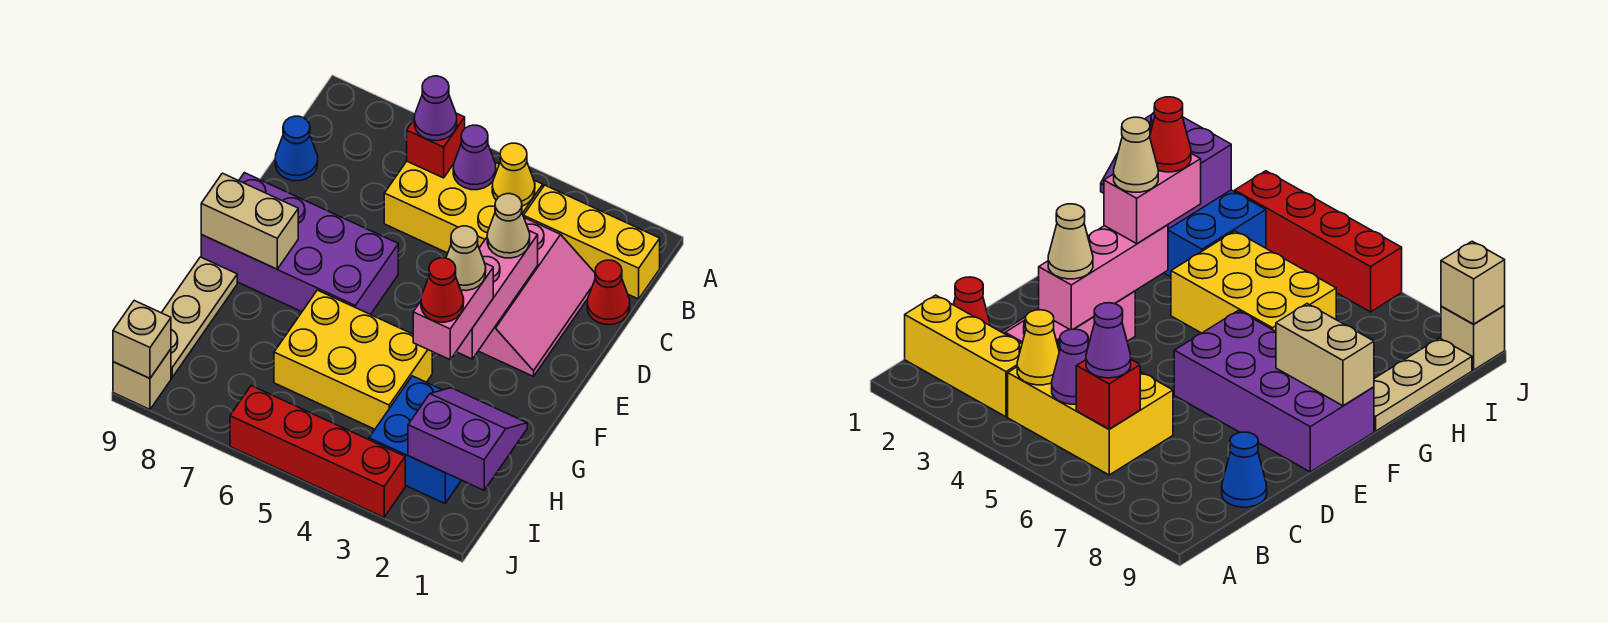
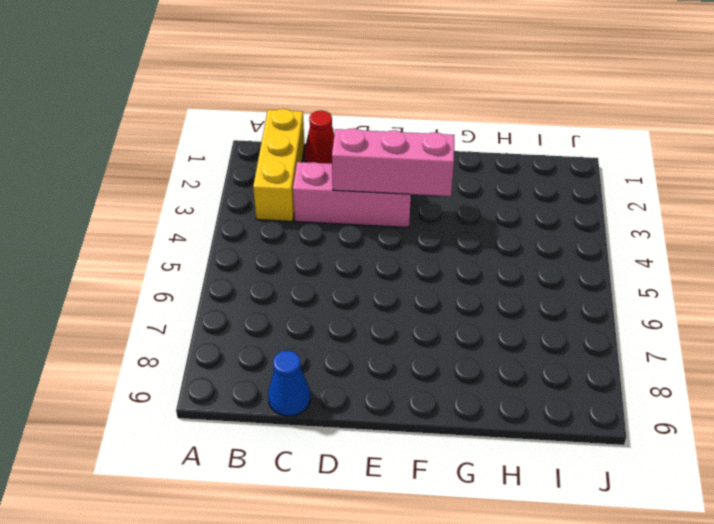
none -> yellow 2x3 brick [384,161,543,253]
none -> purple 2x4 brick [201,173,398,315]
none -> yellow 2x3 brick [274,290,432,429]

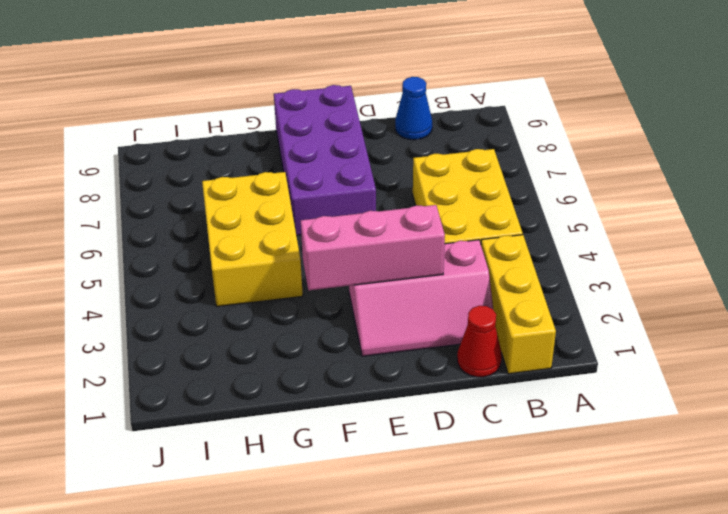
none -> tan 1x3 plate [162,257,237,378]
none -> blue 2x2 brick [369,376,461,503]
none -> red 1x4 brick [230,386,405,517]

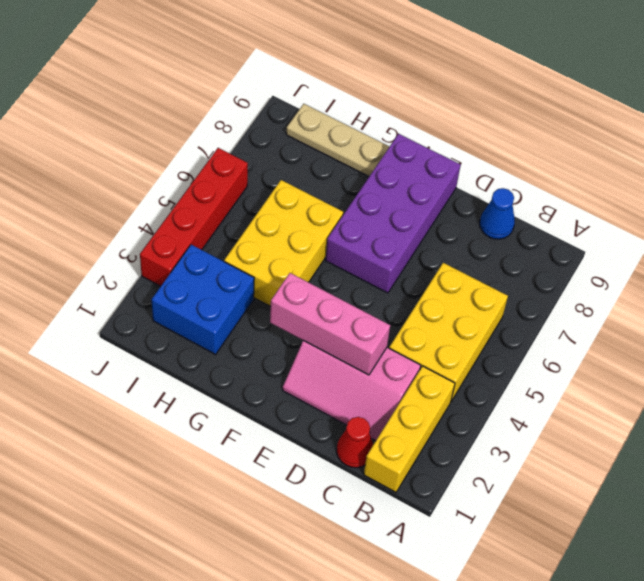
none -> tan 1x1 brick [113,349,171,409]
none -> yellow 1x1 cone [492,143,535,206]
none -> purple 1x1 cone [453,125,496,190]

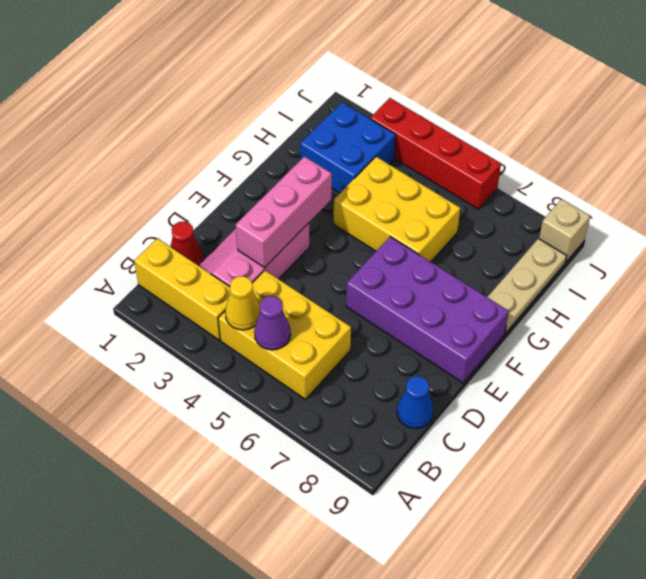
none -> red 1x1 brick [407,113,465,178]
none -> tan 1x2 brick [201,173,298,269]
none -> purple 2x2 slope [408,388,527,490]

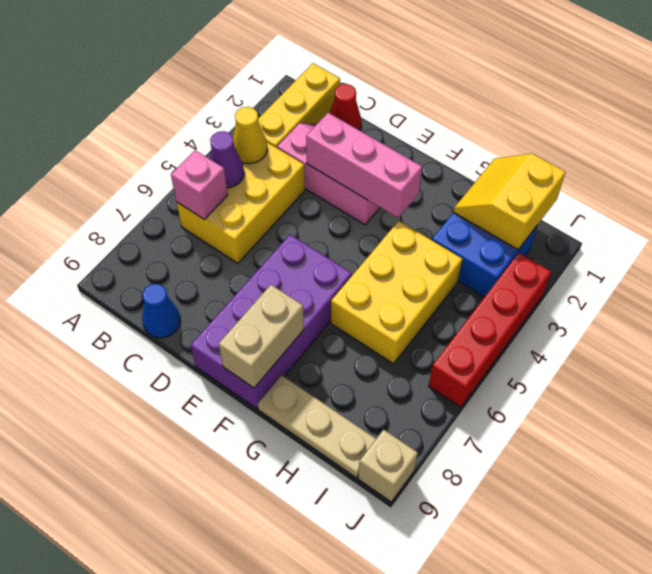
pink 1x1 brick [171,150,228,219] -> red 1x1 brick [407,113,465,178]
yellow 2x2 slope [454,154,565,250] -> purple 2x2 slope [408,388,527,490]
none -> tan 1x1 brick [113,301,171,378]
none -> purple 1x1 cone [414,76,457,141]
none -> tan 1x1 cone [487,194,530,258]

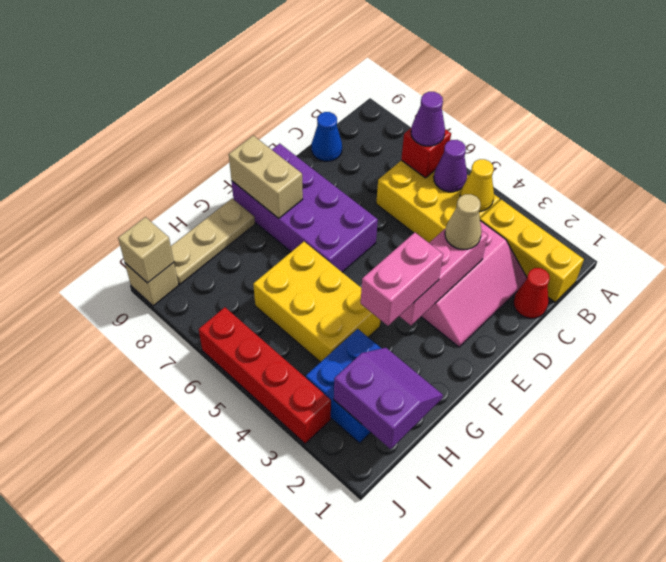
none -> tan 1x1 cone [446,226,486,291]
none -> red 1x1 cone [421,258,464,322]

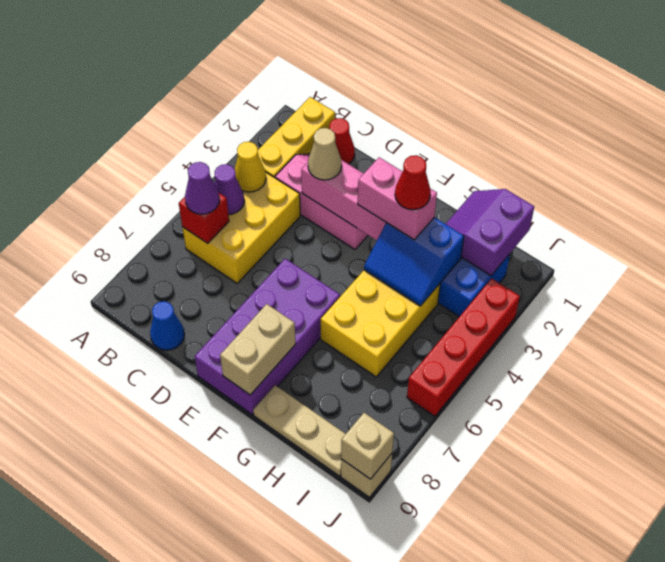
blue 2x2 slope [364,217,464,306] -> none
none -> tan 1x1 cone [446,226,486,291]

